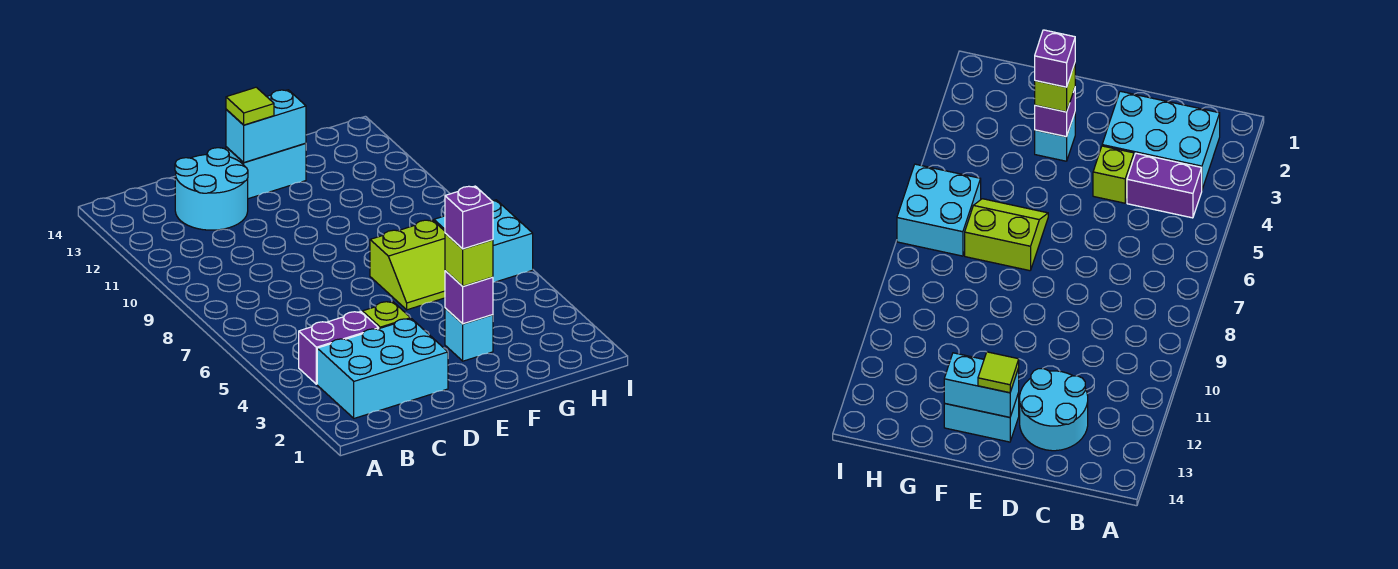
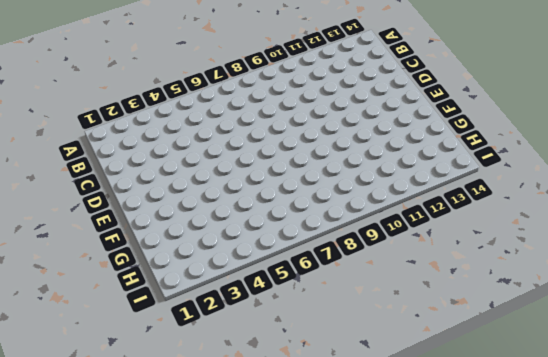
none -> cyan 2x3 brick [317,319,448,418]
none -> purple 1x2 brick [299,311,379,384]
none -> cyan 2x2 round brick [175,148,248,230]

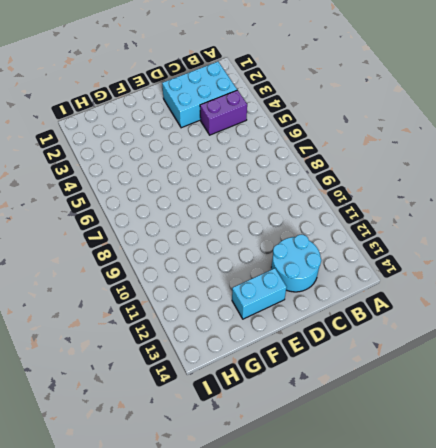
none -> lime 1x1 brick [362,301,411,329]
none -> cyan 1x1 brick [445,308,493,361]
none -> lime 2x2 slope [370,220,445,310]

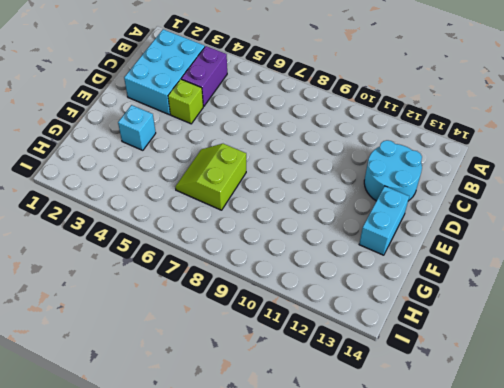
none -> cyan 2x2 brick [434,200,533,282]
none -> cyan 1x2 brick [226,90,306,163]
none -> purple 1x1 brick [445,271,493,324]

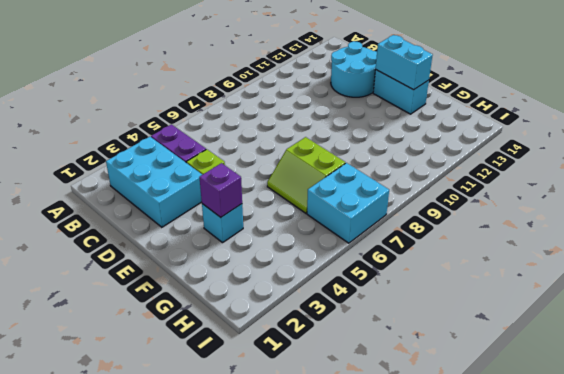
none -> lime 1x1 tile [226,87,274,125]
none -> lime 1x1 brick [445,233,493,286]
none -> purple 1x1 brick [445,186,493,249]

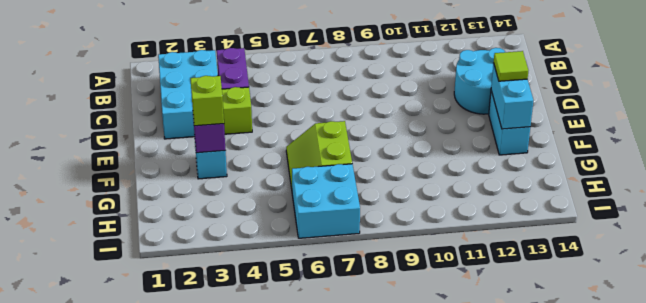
none -> purple 1x1 brick [445,186,493,249]

